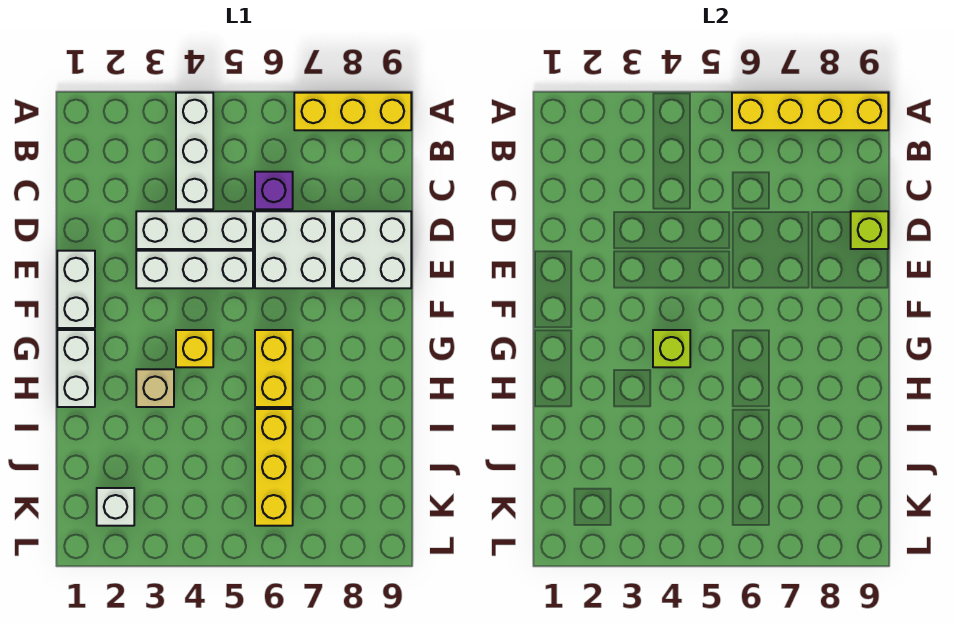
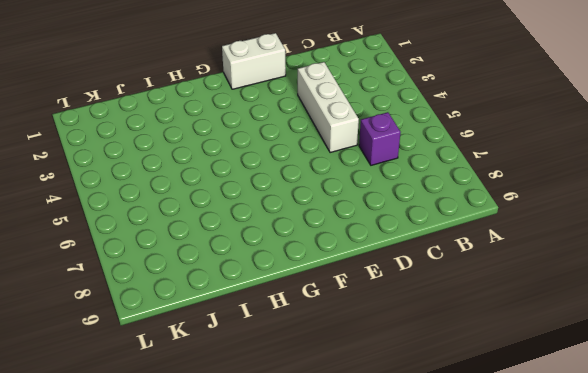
none -> white 1x3 brick [176,93,213,209]
none -> yellow 1x3 brick [294,93,411,130]
none -> white 2x2 brick [255,211,332,288]

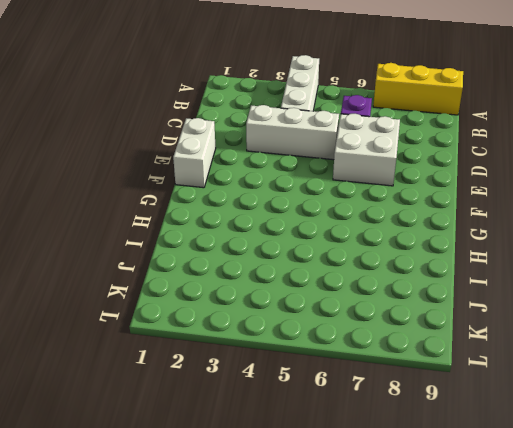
none -> white 2x2 brick [334,211,411,288]
none -> white 1x3 brick [136,251,253,288]
none -> white 1x2 brick [57,330,95,407]

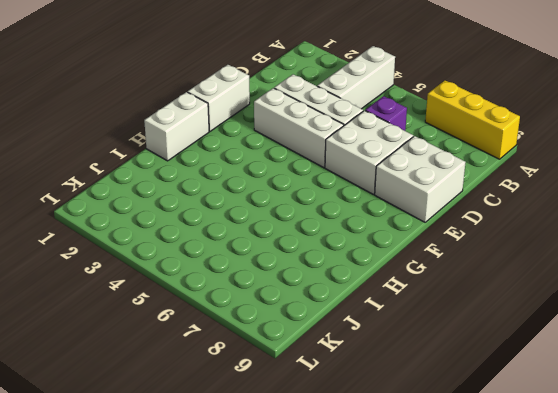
none -> yellow 1x1 brick [176,330,213,367]
none -> yellow 1x2 brick [255,330,293,407]
none -> tan 1x1 brick [136,369,174,407]

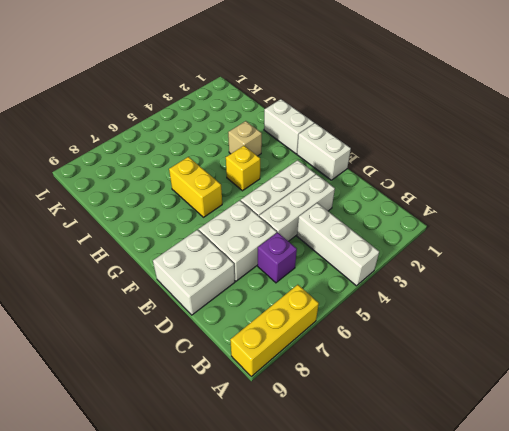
none -> yellow 1x3 brick [255,409,293,526]
none -> white 1x1 brick [97,488,134,526]
none -> yellow 1x4 brick [732,93,888,130]

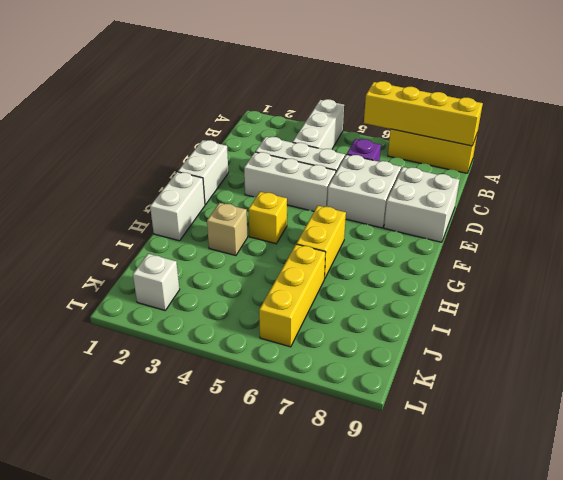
none -> lime 1x1 brick [851,211,888,249]
none -> lime 1x1 brick [653,330,690,367]

